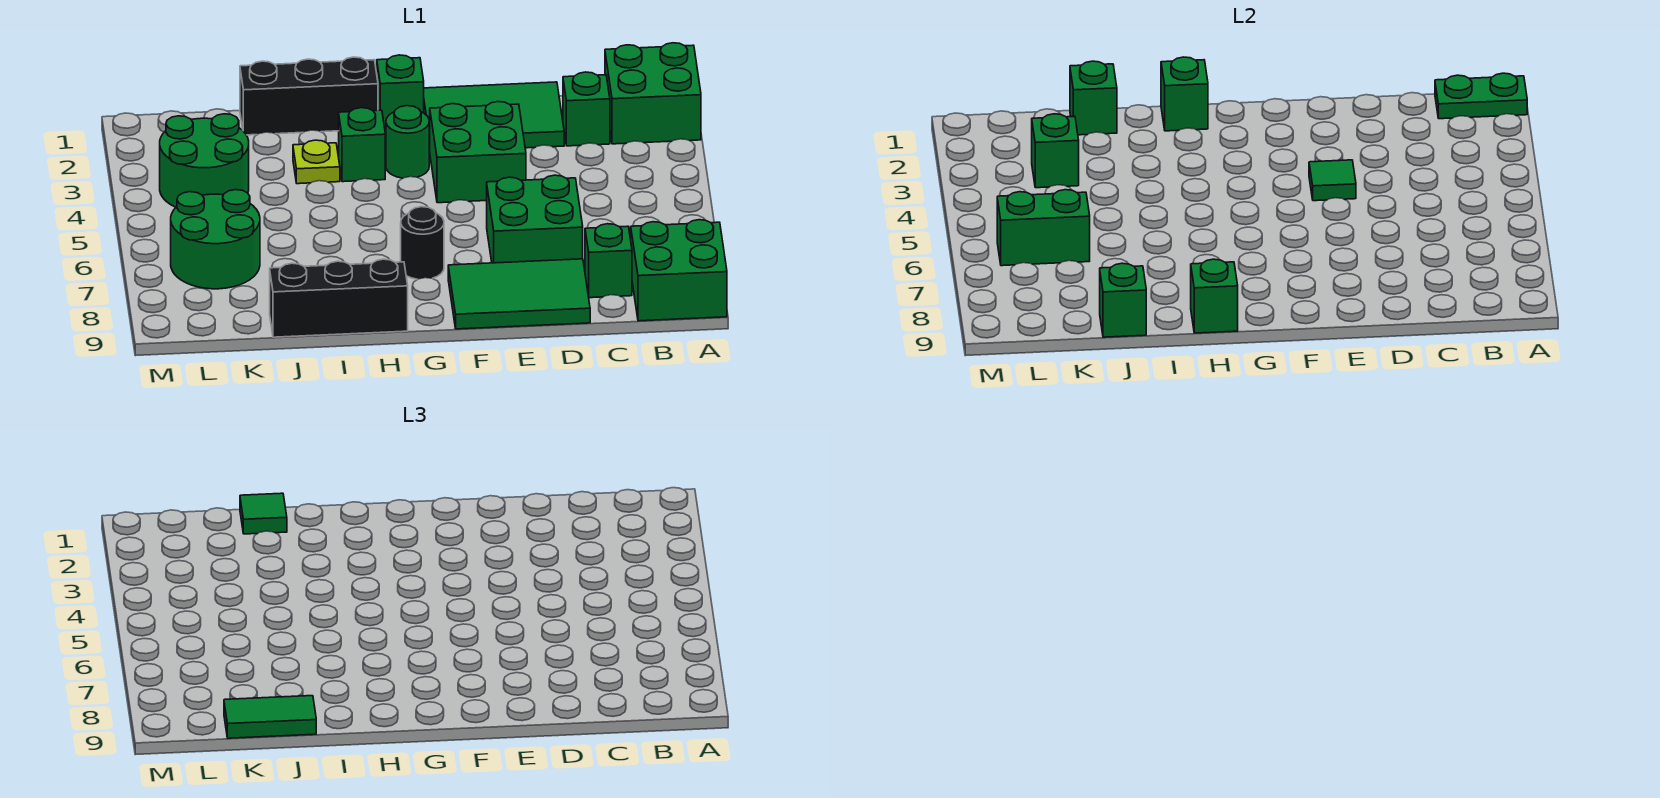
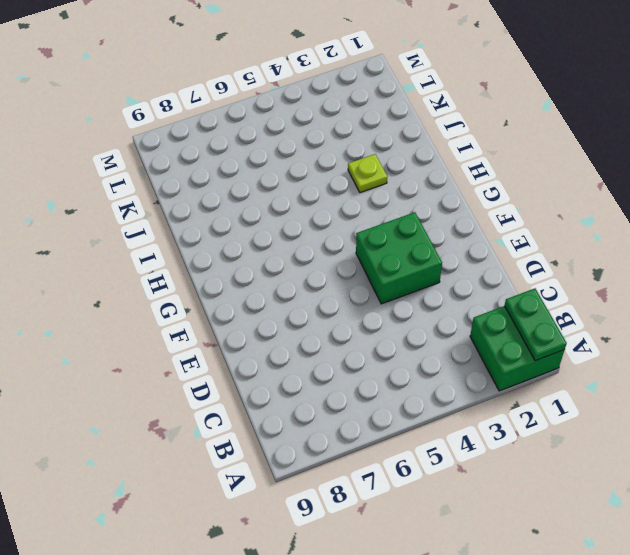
none -> green 2x2 brick [631,220,727,321]
none -> green 1x1 brick [563,72,610,146]
none -> green 1x1 brick [585,224,632,298]

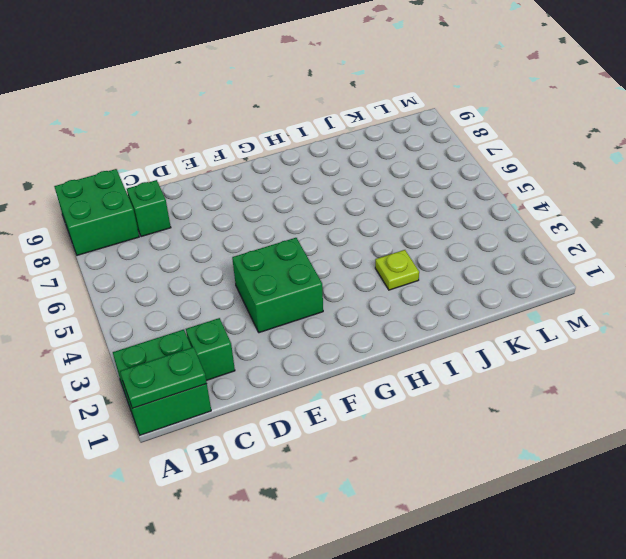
none -> green 2x3 tile [424,82,564,151]
none -> green 2x2 brick [487,175,583,263]
none -> green 2x3 tile [448,259,590,329]

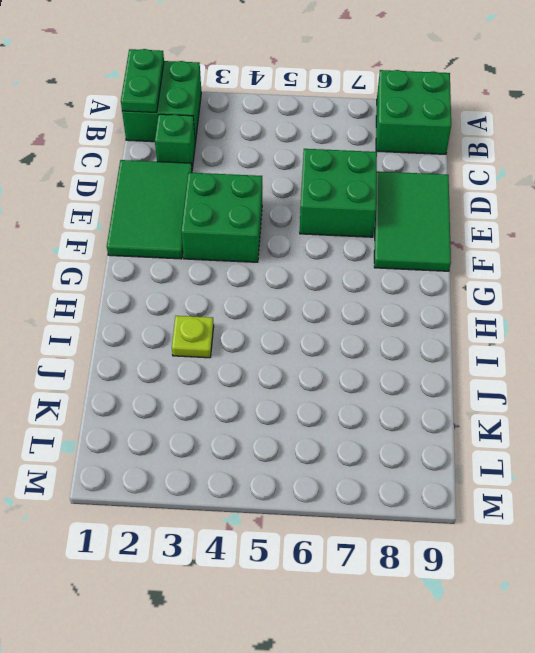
none -> green 1x1 brick [585,224,632,298]
none -> green 1x1 brick [377,55,424,129]
none -> green 1x1 round brick [386,106,429,178]

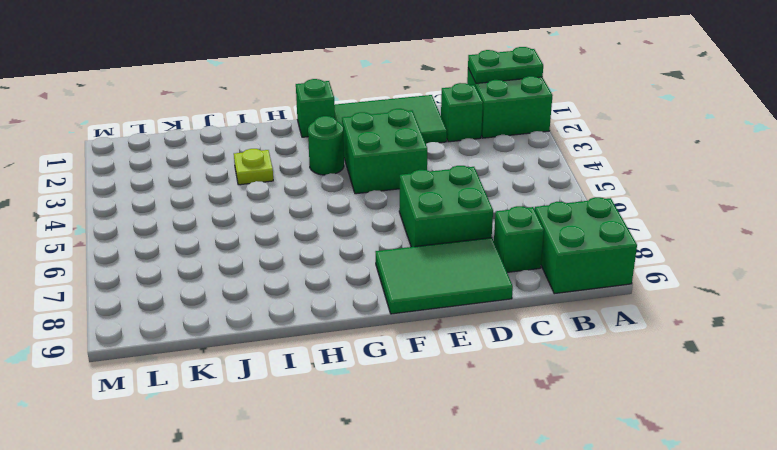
none -> black 1x1 round brick [401,207,444,279]
none -> black 1x3 brick [240,57,378,135]
none -> green 1x1 brick [339,108,385,182]

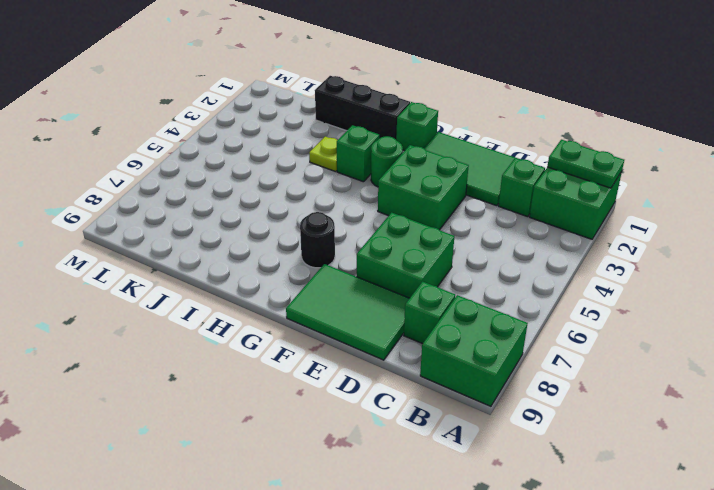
none -> black 1x3 brick [270,259,408,337]
none -> green 2x2 round brick [160,114,249,207]
none -> green 2x2 round brick [171,190,260,289]

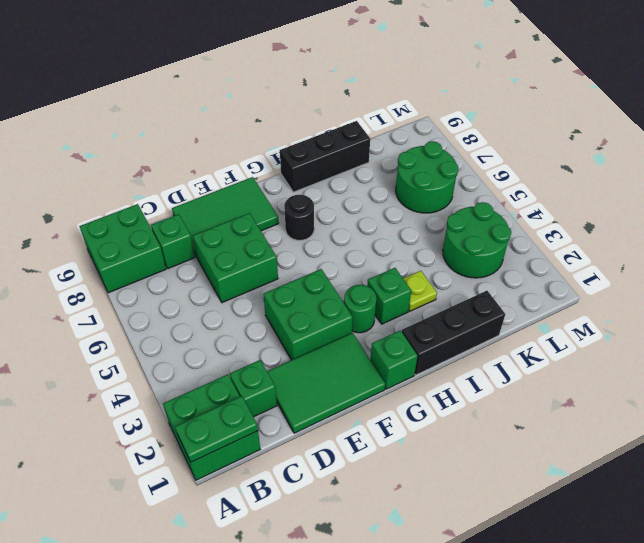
none -> green 1x1 tile [1309,160,1356,201]
none -> green 1x1 brick [1161,57,1208,131]
none -> green 1x1 brick [1191,259,1238,333]

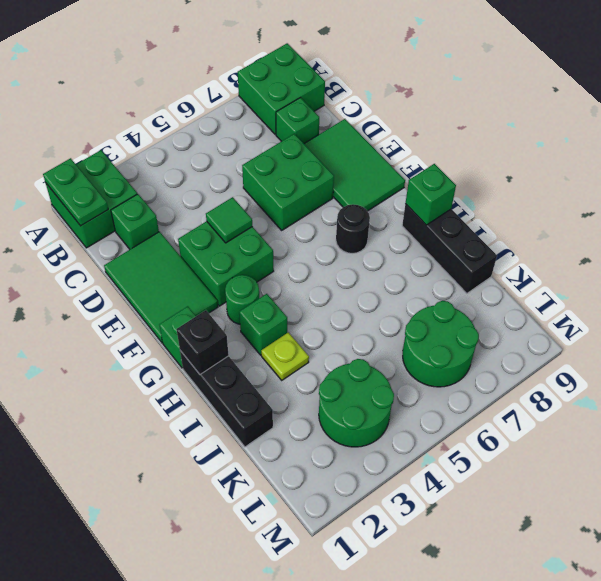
black 1x1 brick [177,310,229,374] -> green 1x1 brick [1161,57,1208,131]
none -> green 1x1 brick [1070,61,1117,135]
none -> green 1x1 brick [1100,263,1146,337]
none -> green 1x1 brick [1032,114,1079,188]

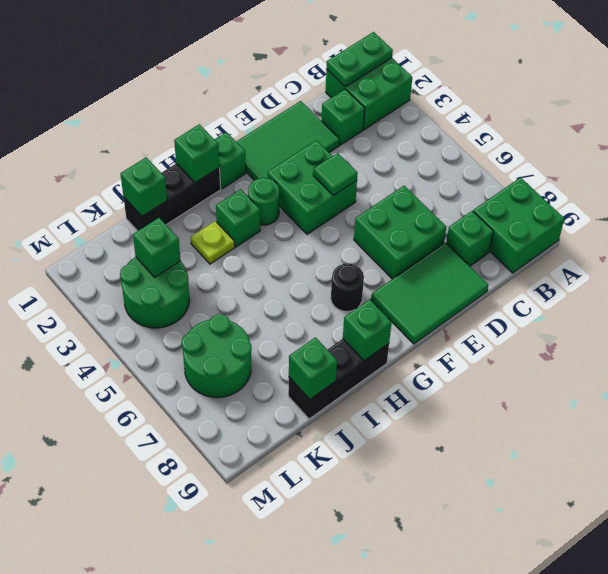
none -> green 1x2 brick [997,190,1090,266]
none -> green 1x1 tile [240,493,287,534]
none -> green 1x2 tile [224,696,316,738]

